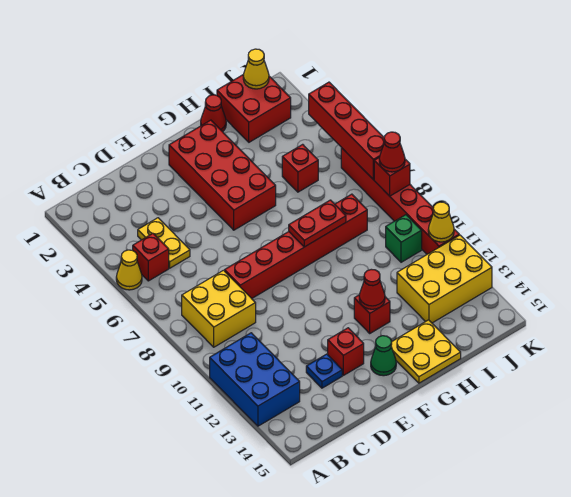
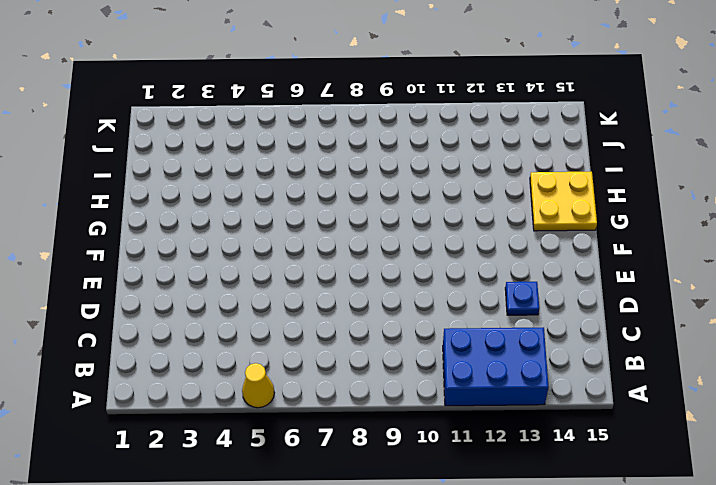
none -> red 1x1 brick [133,234,169,281]
none -> yellow 2x2 brick [182,270,256,347]
none -> yellow 1x2 plate [138,218,190,268]

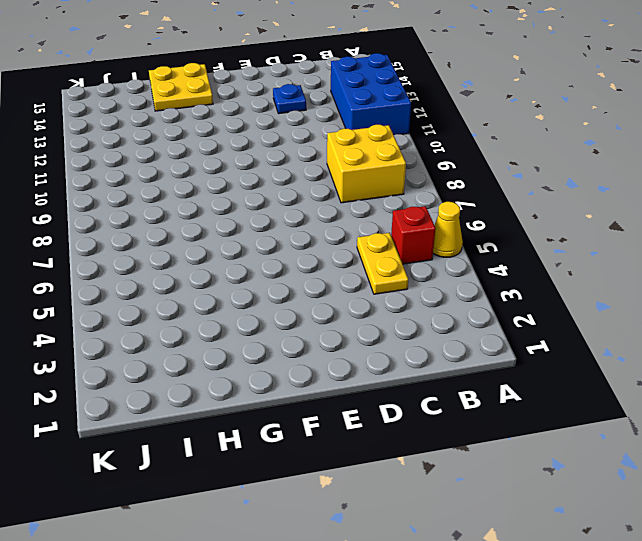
none -> red 1x6 brick [225,194,367,299]
none -> red 1x1 brick [328,328,364,375]
none -> red 2x4 brick [169,120,276,230]

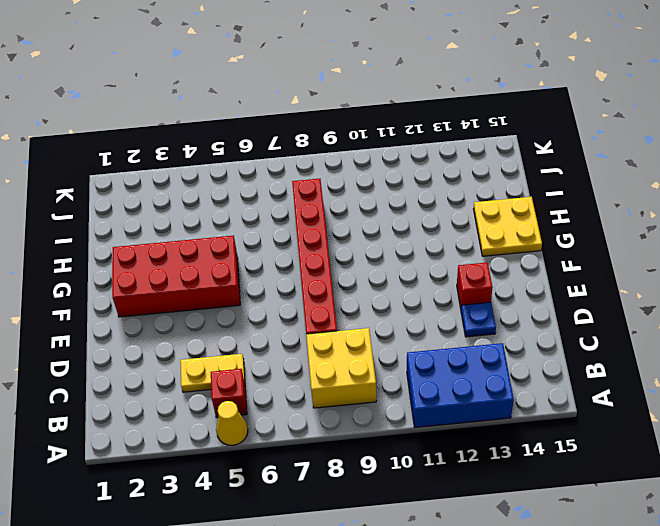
none -> green 1x1 cone [371,336,396,376]
none -> red 1x1 brick [354,295,390,333]
none -> red 1x1 cone [201,95,226,132]

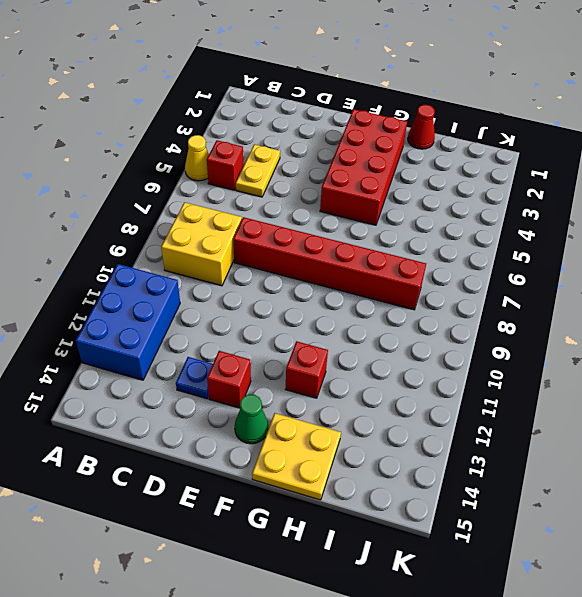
none -> red 2x2 brick [217,74,291,142]
none -> red 1x1 brick [282,144,318,192]
none -> yellow 2x3 brick [397,235,492,323]

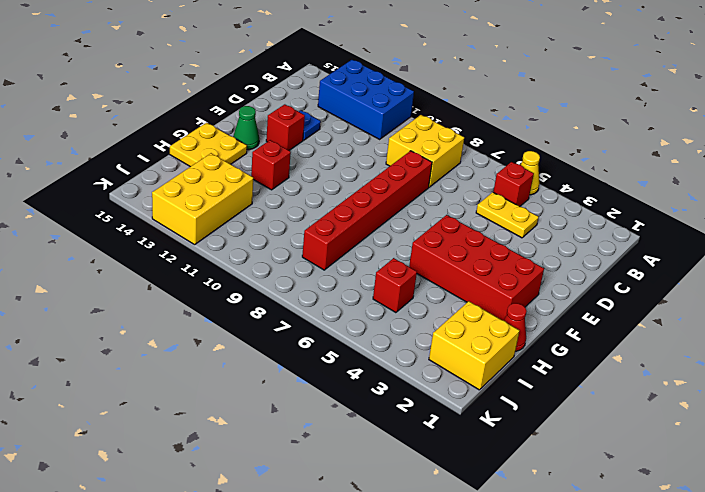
yellow 2x2 brick [429,301,519,390] -> red 2x2 brick [217,74,291,142]
none -> green 1x1 brick [386,215,422,262]
none -> red 1x6 brick [341,148,459,254]
none -> red 1x2 plate [289,200,346,247]

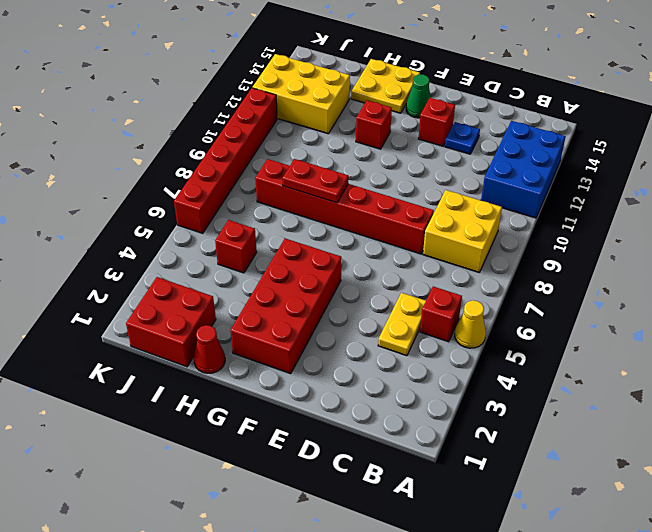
none -> green 1x1 brick [386,215,422,262]
none -> red 1x1 cone [359,269,385,309]
none -> yellow 1x1 cone [243,49,269,89]

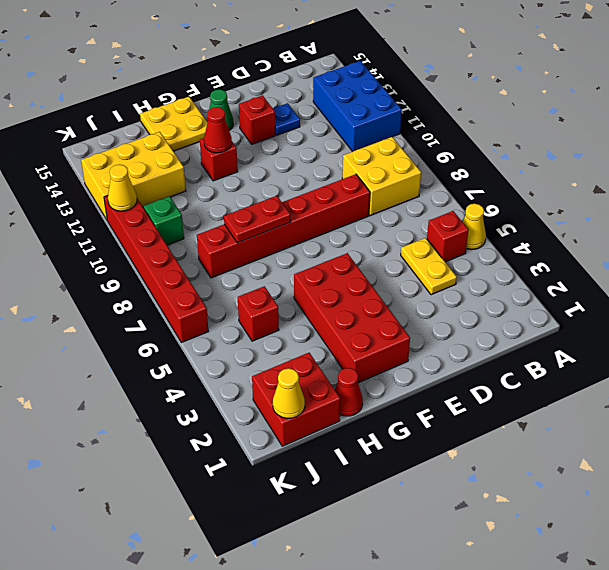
none -> red 1x4 brick [309,82,384,180]
none -> red 1x1 brick [374,157,410,196]
none -> red 1x1 cone [379,132,405,172]

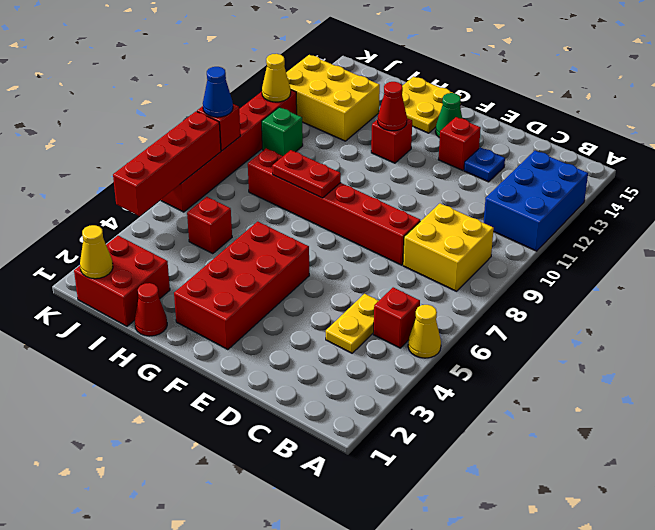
blue 1x1 cone [203,67,233,117] -> red 1x1 cone [379,132,405,172]

